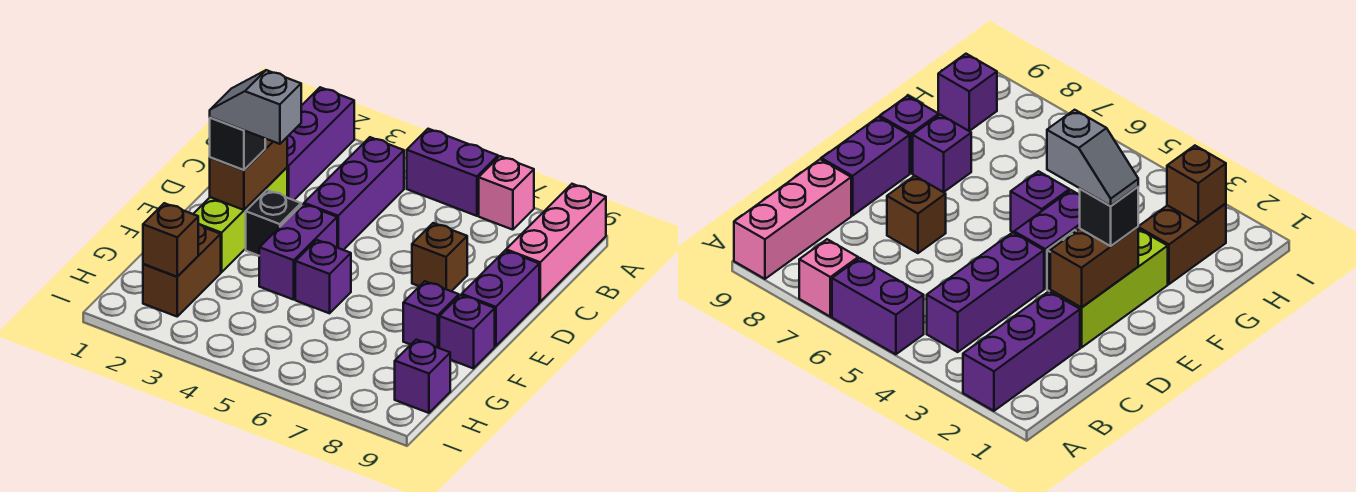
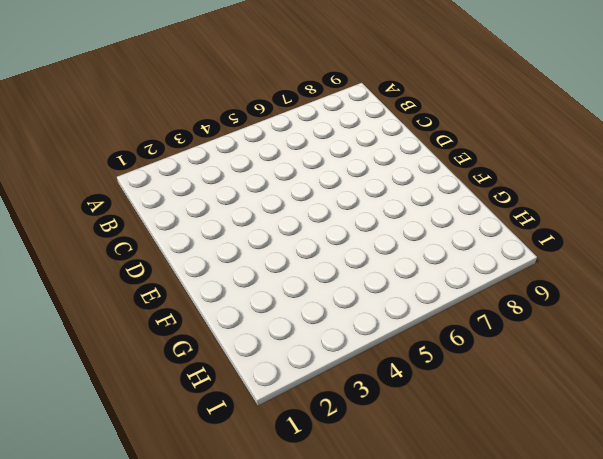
none -> purple 1x3 brick [287,87,354,200]
none -> purple 1x2 brick [407,129,498,216]
none -> pink 1x1 brick [479,156,534,230]

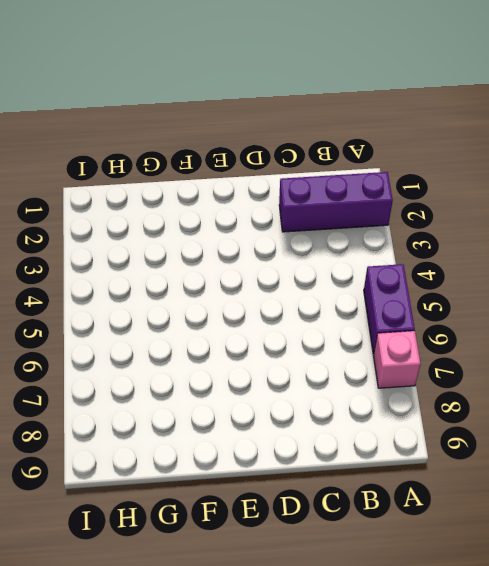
none -> pink 1x3 brick [506,184,606,302]
none -> purple 1x3 brick [304,137,404,250]
none -> lime 1x3 brick [194,168,287,272]

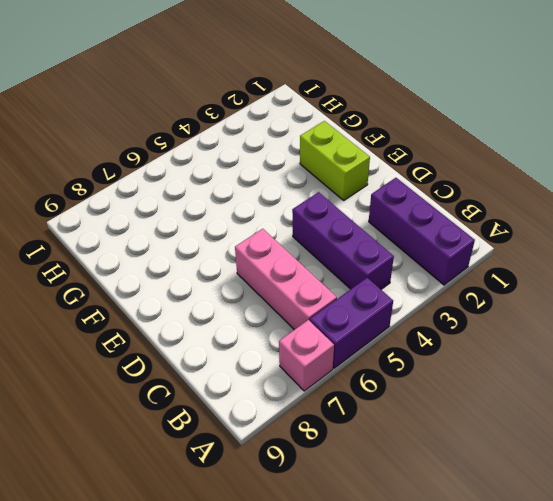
pink 1x3 brick [235,229,337,330] -> pink 1x3 brick moved to [506,184,606,302]
lime 1x2 brick [300,121,370,200] -> lime 1x3 brick [194,168,287,272]
none -> brown 1x1 brick [412,223,467,291]
none -> purple 1x2 brick [462,251,539,346]
none -> black 1x1 brick [246,190,301,256]

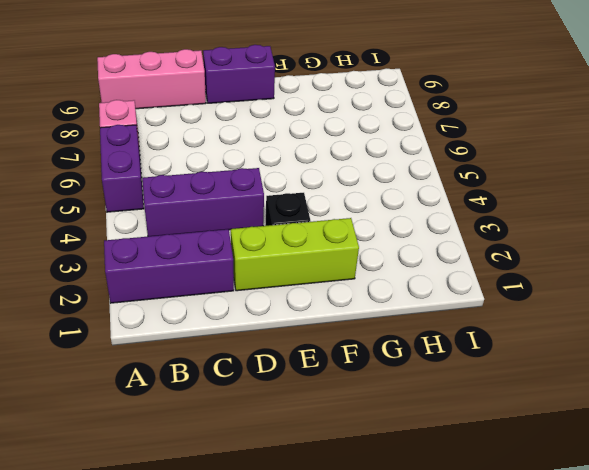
none -> brown 1x1 brick [412,223,467,291]
none -> purple 1x2 brick [259,204,337,300]
none -> purple 1x1 brick [295,240,351,313]

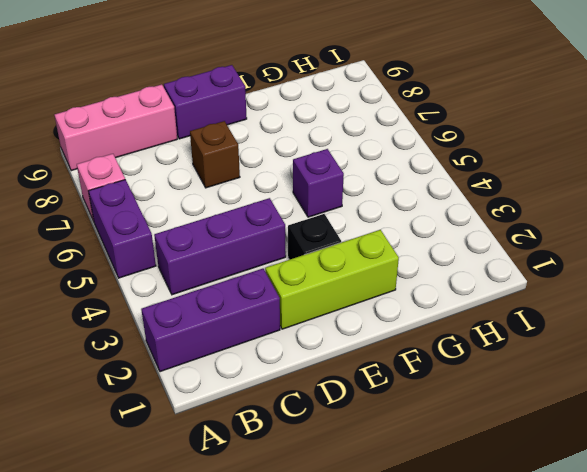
none -> purple 1x2 brick [259,204,337,300]
none -> purple 1x1 brick [403,281,459,348]
none -> purple 1x1 brick [439,295,495,369]

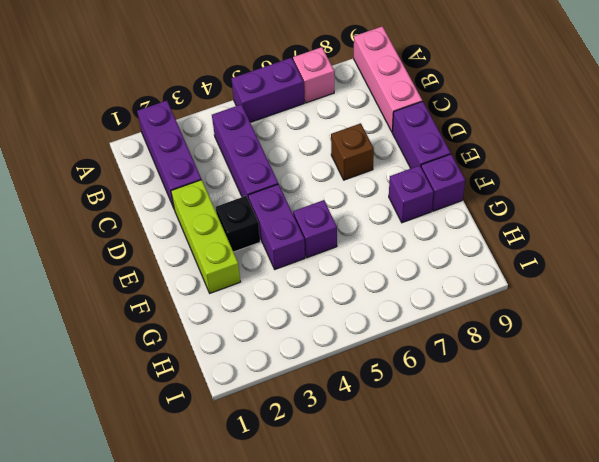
none -> brown 1x2 brick [143,224,221,316]
none -> purple 1x1 brick [395,340,450,413]
none -> brown 1x2 brick [210,138,287,210]

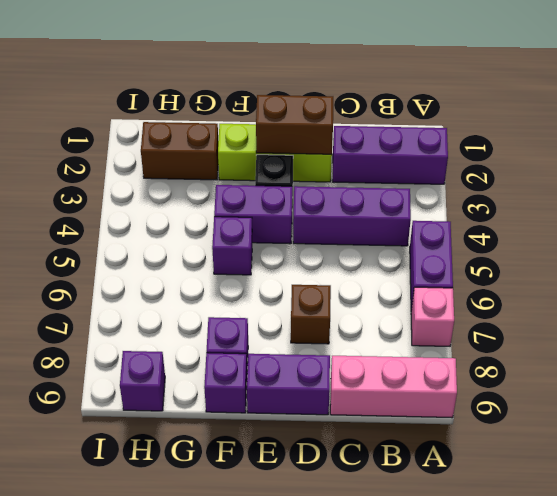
none -> brown 1x1 brick [143,203,198,277]
none -> black 1x1 brick [210,118,265,170]
none -> grey 1x2 slope [210,70,301,144]

